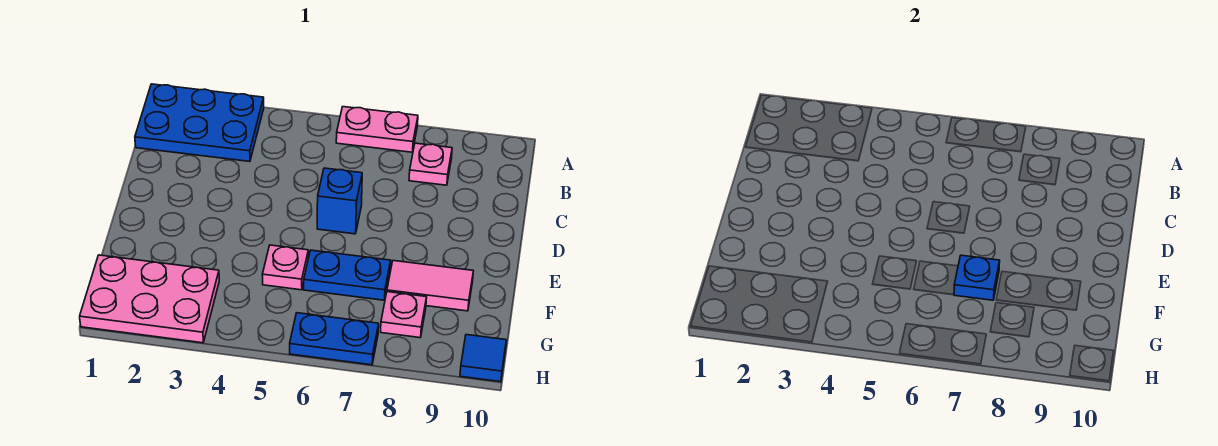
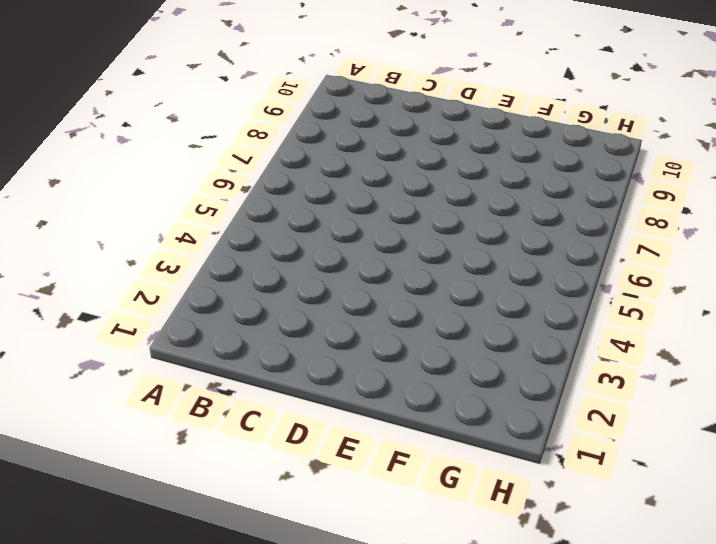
none -> blue 2x3 plate [135,84,264,162]
none -> pink 1x2 plate [336,107,418,152]
none -> pink 1x1 plate [409,143,452,185]

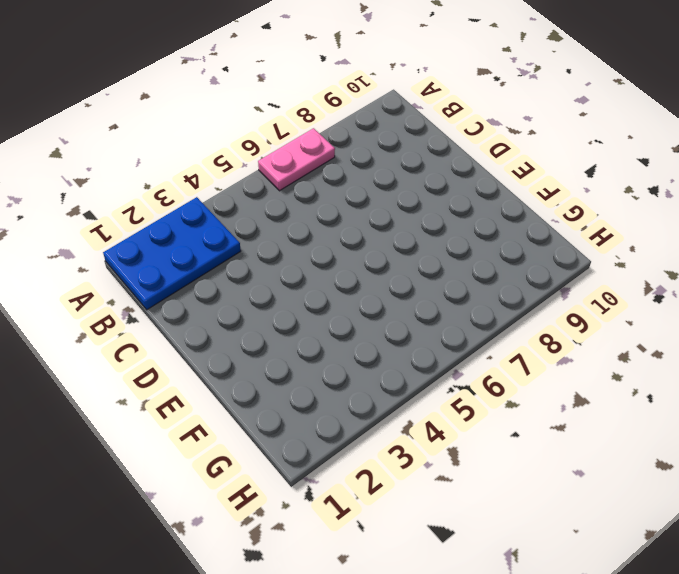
none -> pink 1x1 plate [409,143,452,185]
none -> blue 1x1 brick [317,168,362,234]
none -> pink 1x1 plate [262,245,308,290]

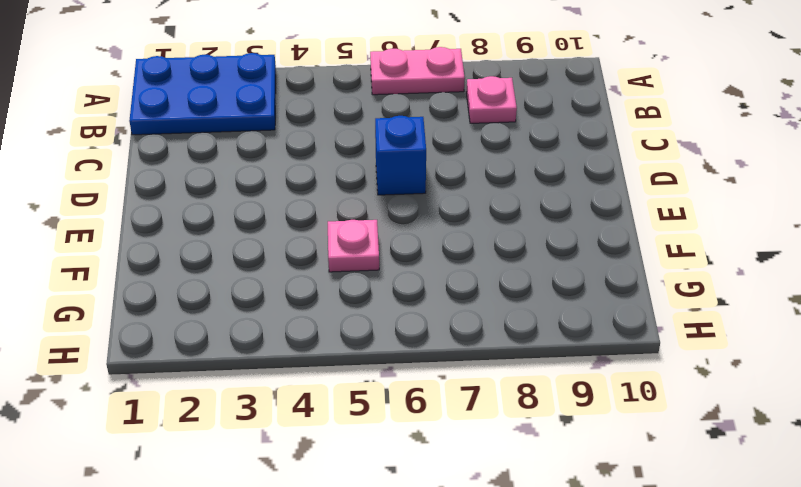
none -> blue 1x2 plate [304,250,391,300]
none -> pink 1x2 tile [387,261,473,311]
none -> pink 2x3 plate [80,255,219,343]

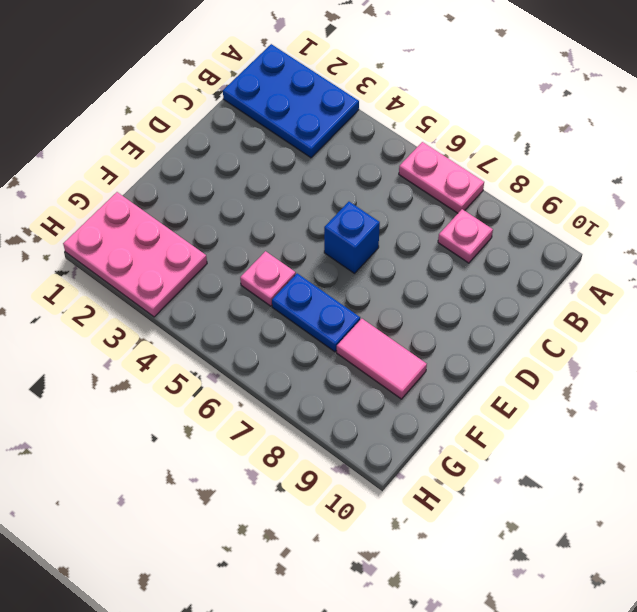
none -> pink 1x1 plate [381,292,427,338]
none -> blue 1x2 plate [290,313,379,365]
none -> blue 1x1 tile [460,335,506,382]

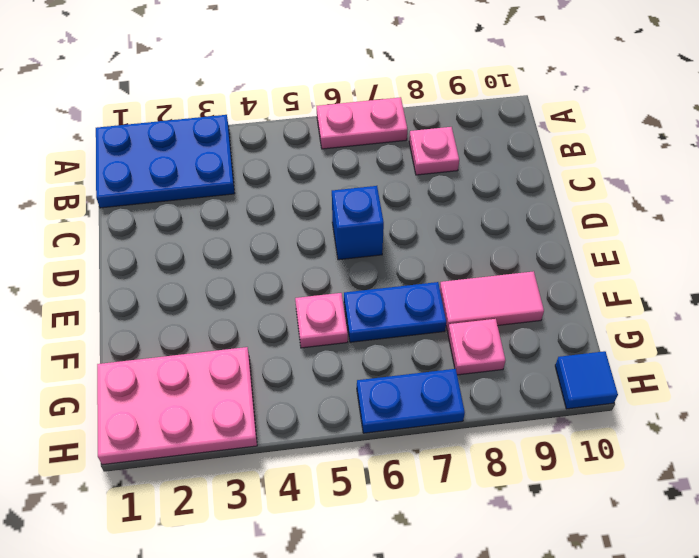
none -> blue 1x1 plate [954,255,1000,300]

